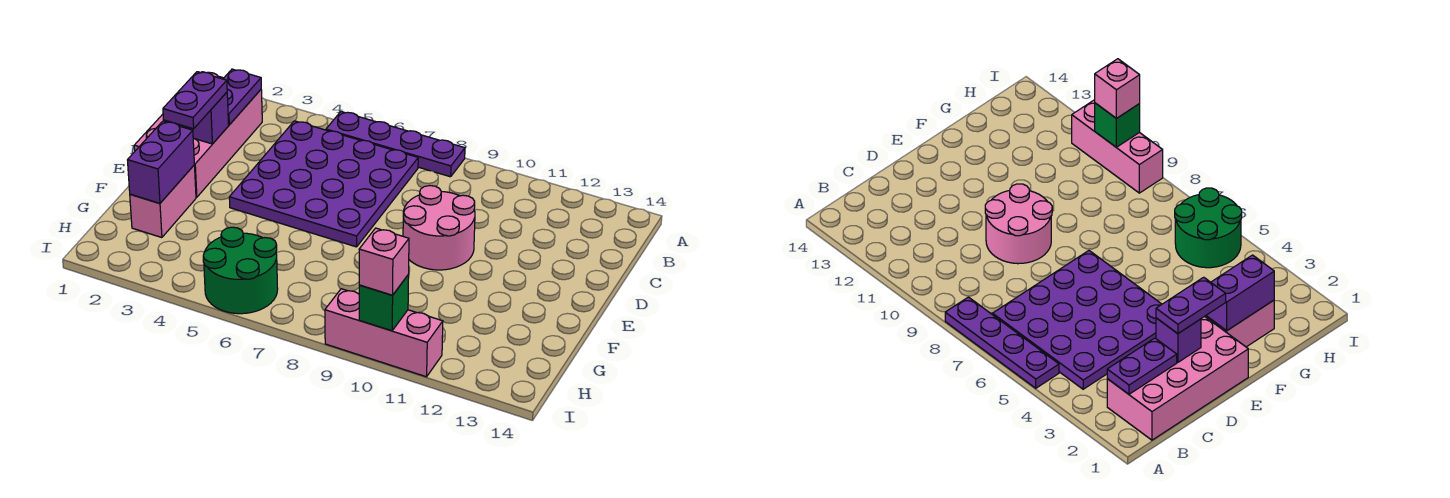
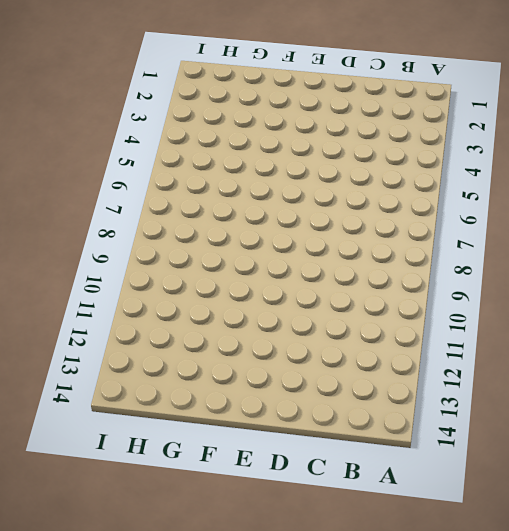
none -> purple 1x4 plate [326,112,465,177]
none -> pink 2x4 brick [134,72,262,197]
none -> purple 4x4 plate [229,121,418,247]

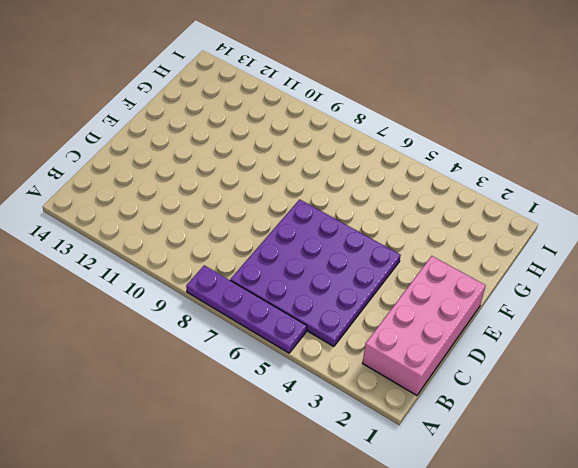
none -> pink 2x2 round brick [403,186,475,270]
none -> pink 1x2 brick [130,165,196,238]
none -> green 2x2 round brick [203,227,278,314]

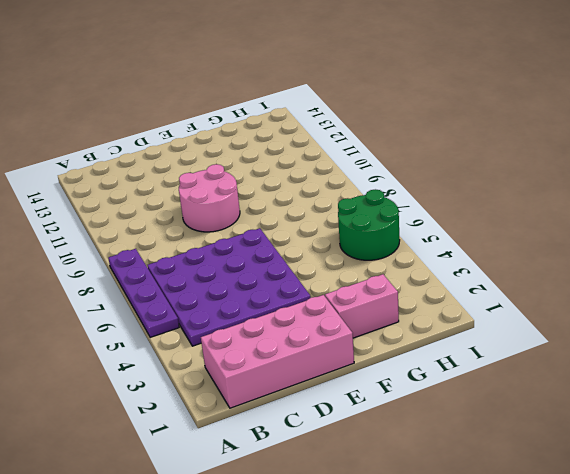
none -> pink 1x3 brick [325,289,443,377]
none -> purple 1x2 plate [223,69,261,125]
none -> purple 1x1 brick [182,92,229,144]

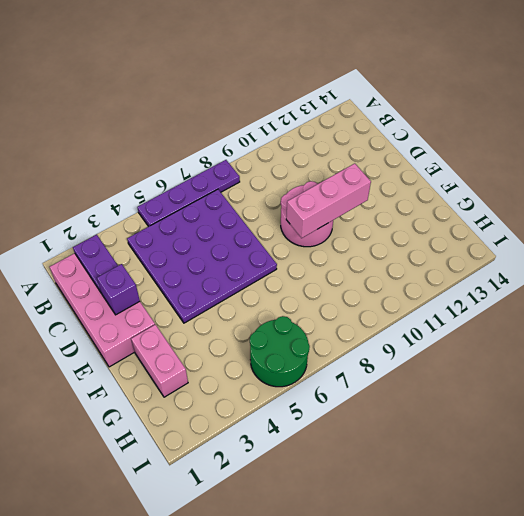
pink 1x3 brick [286,164,371,238] -> pink 1x3 brick moved to [325,289,443,377]
none -> purple 1x2 brick [128,121,194,203]
none -> green 1x1 brick [359,275,409,331]
none -> purple 1x2 plate [163,72,227,129]

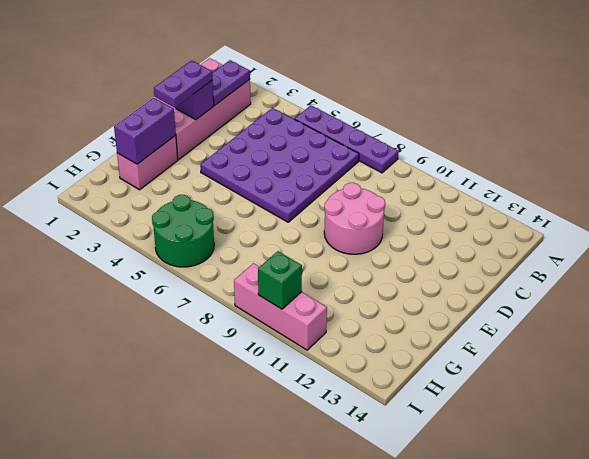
none -> pink 1x1 brick [359,228,409,295]

